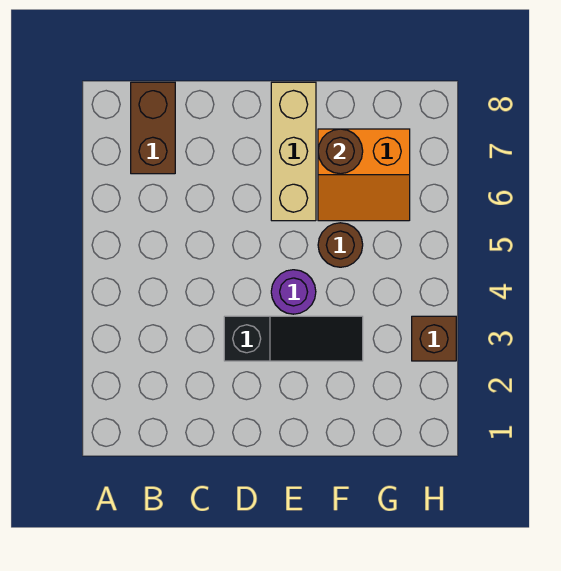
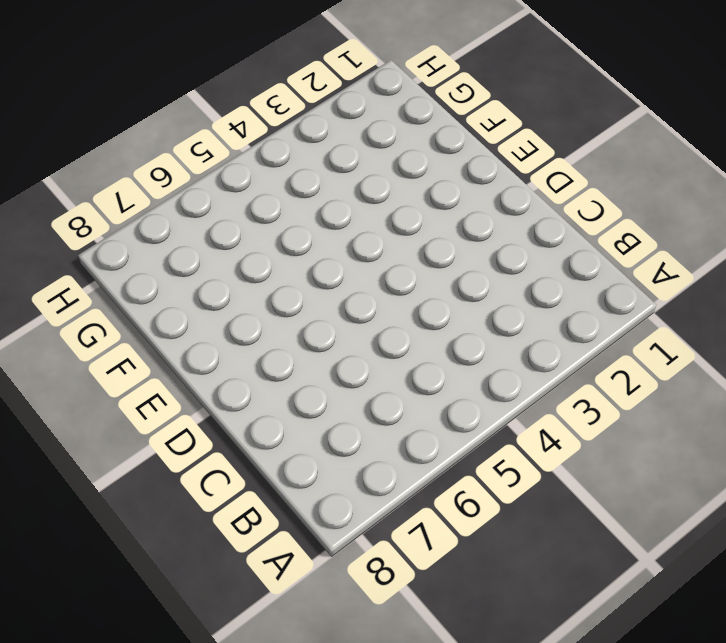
none -> brown 1x2 brick [131,82,175,174]
none -> black 1x3 slope [224,316,363,361]

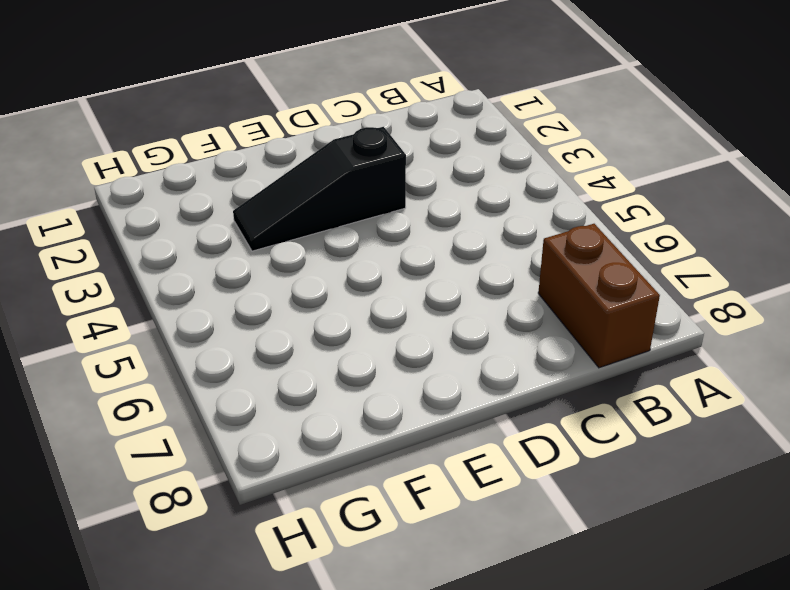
none -> purple 1x1 round brick [271,270,316,314]
none -> tan 1x3 brick [271,82,316,221]

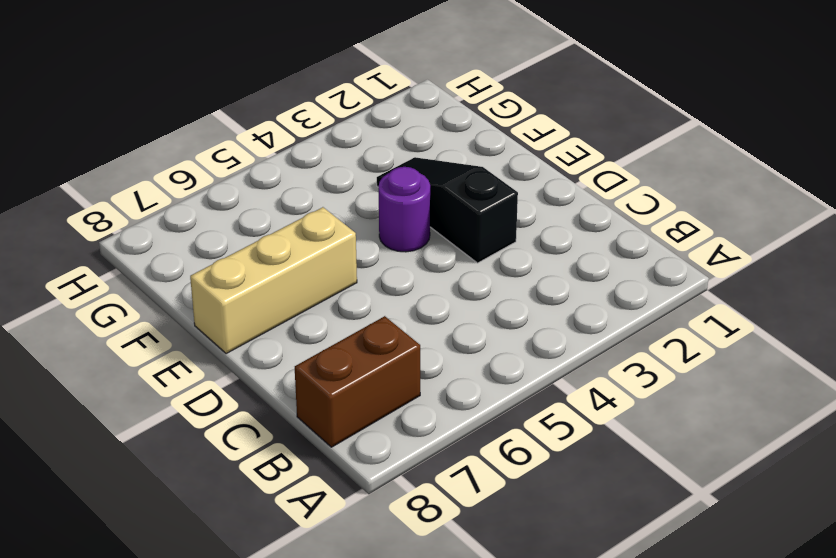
none -> brown 1x1 round brick [318,223,363,267]
none -> orange 2x2 slope [318,129,410,221]

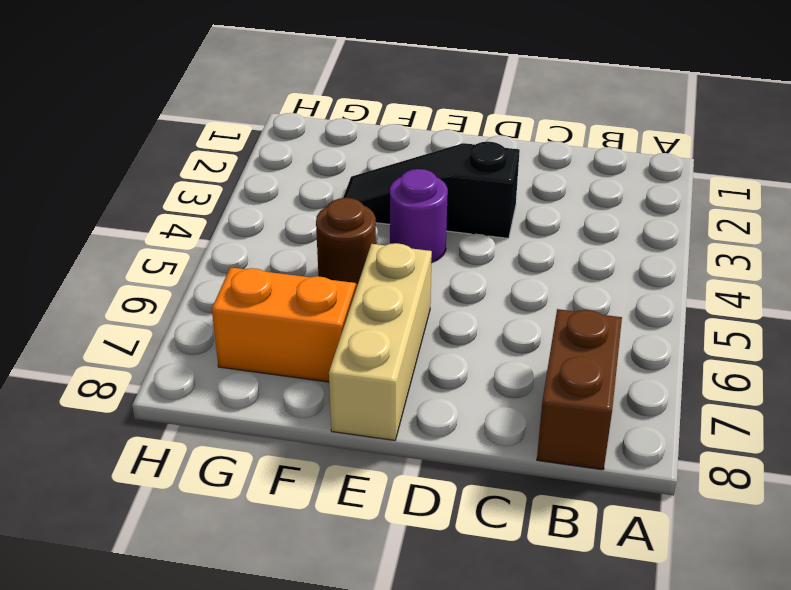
none -> brown 1x1 brick [412,316,456,361]
none -> brown 1x1 round brick [318,129,363,174]

